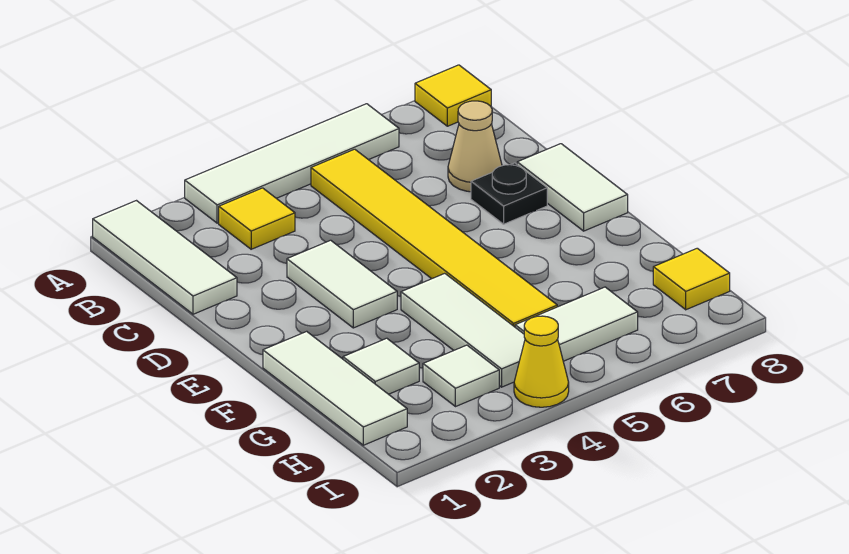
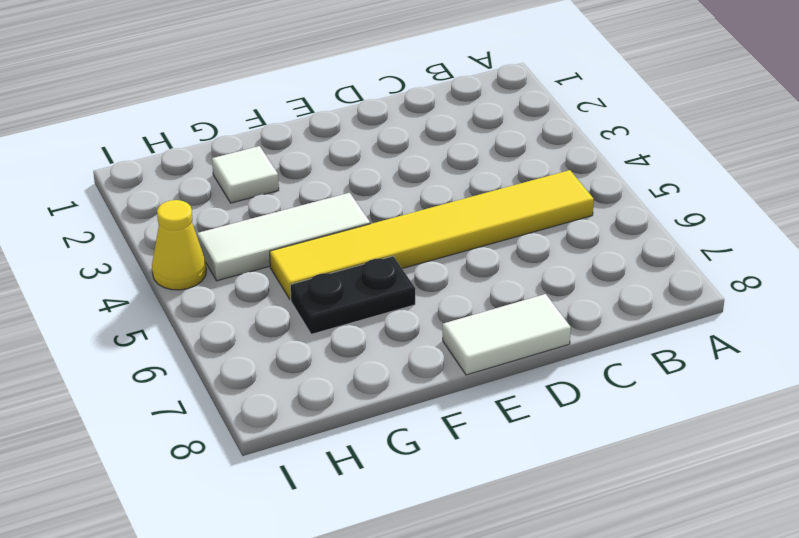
black 1x2 plate [290,256,415,334] -> none
none -> white 1x3 tile [93,201,237,314]
none -> white 1x4 tile [185,104,399,223]
none -> yellow 1x1 tile [415,65,491,126]

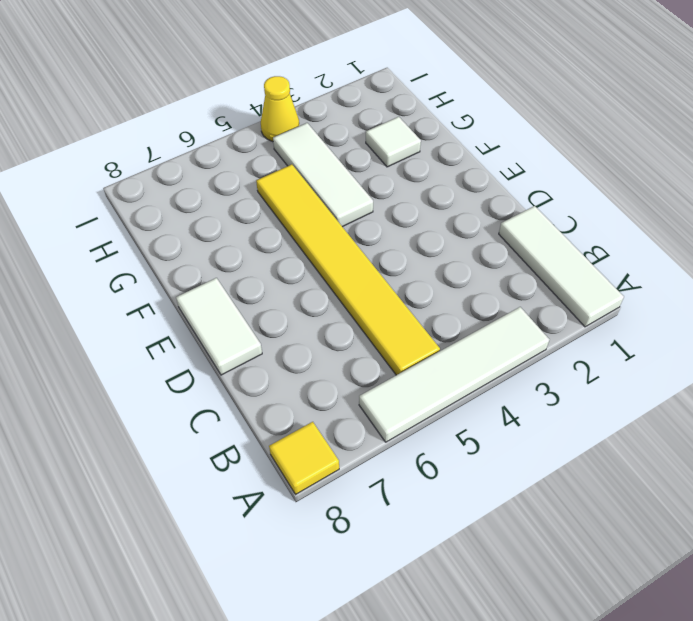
none -> yellow 1x1 tile [219,188,295,249]
none -> tan 1x1 cone [448,101,502,192]
none -> white 1x2 tile [287,240,397,328]

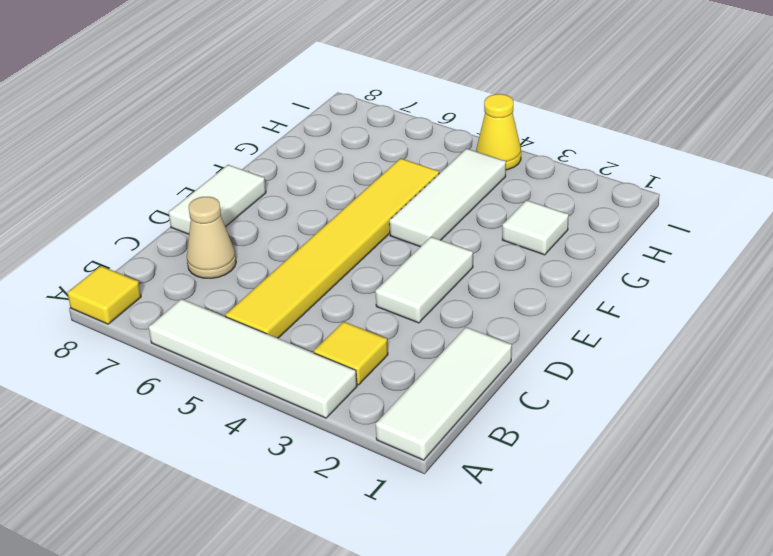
none -> black 1x1 plate [471,163,547,224]
none -> white 1x3 tile [263,331,407,445]
none -> white 1x1 tile [423,345,499,407]

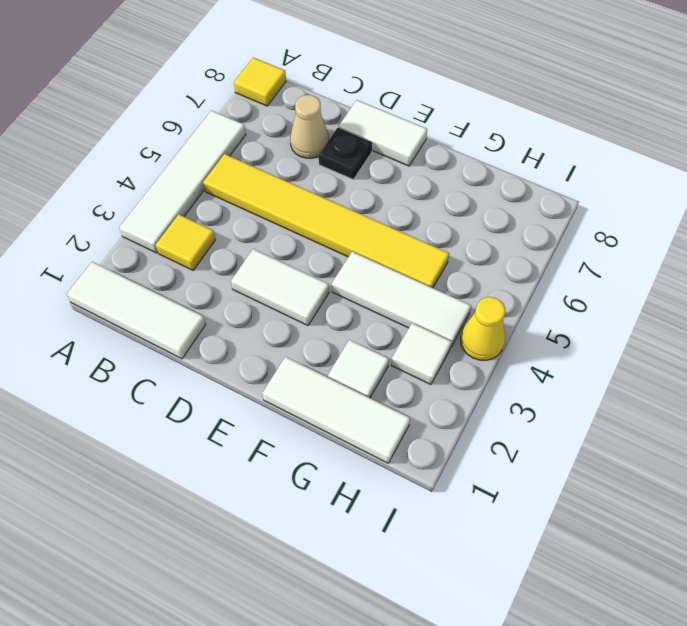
none -> white 1x2 tile [515,287,638,361]
none -> yellow 1x1 tile [653,248,730,310]

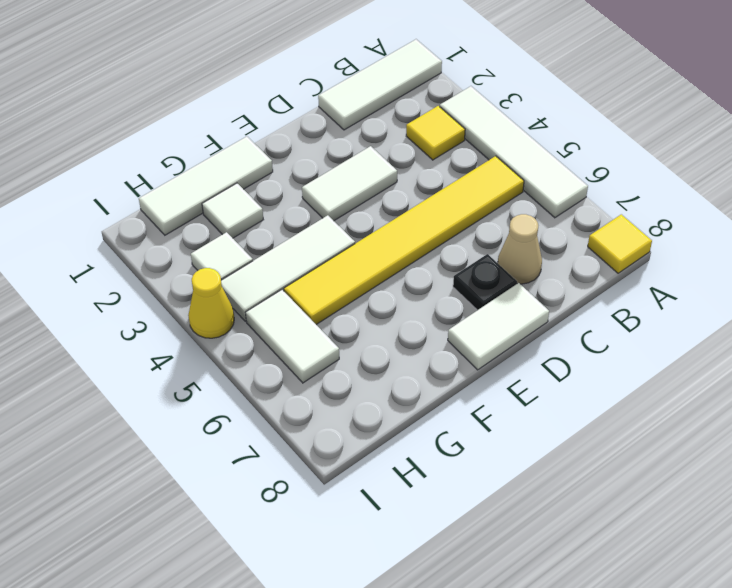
none -> yellow 1x1 tile [653,248,730,310]

